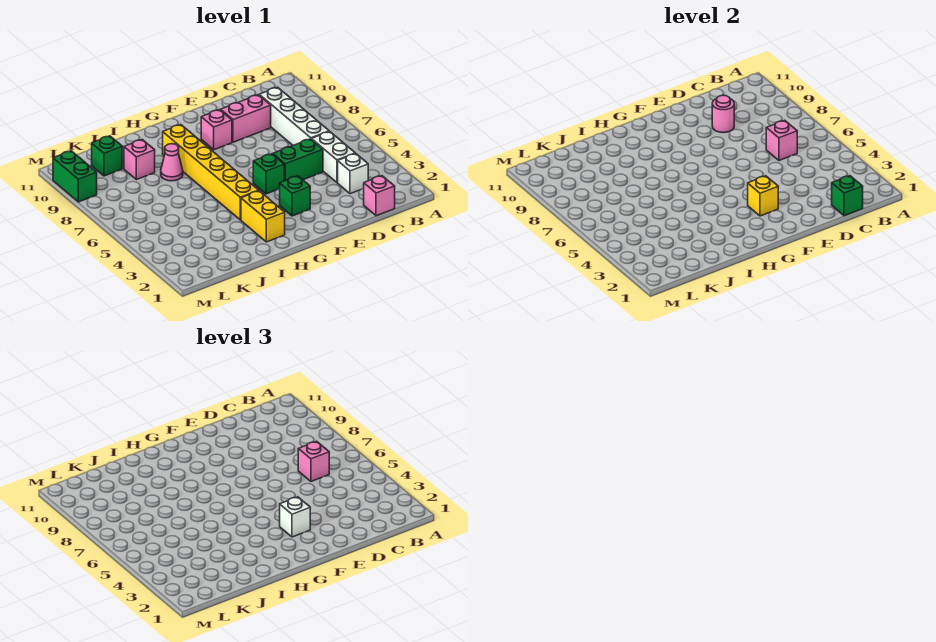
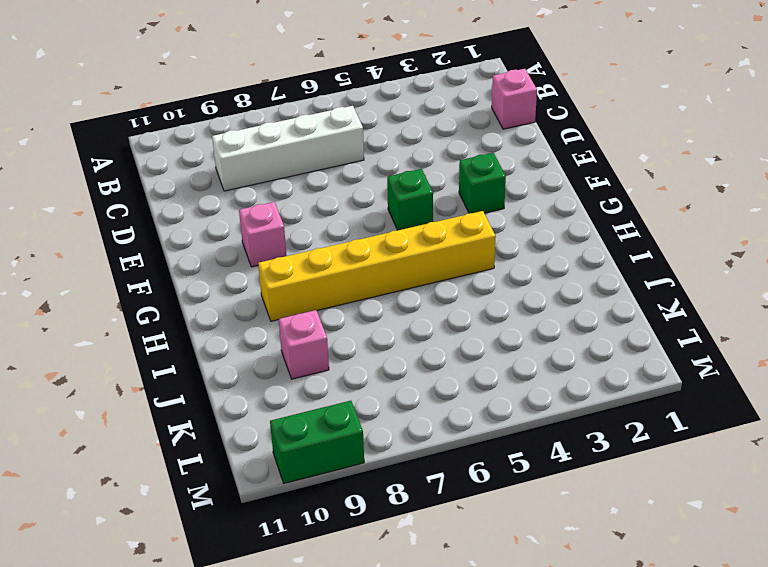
none -> white 1x1 brick [338,154,368,194]
none -> white 1x2 brick [311,131,355,183]
none -> green 1x2 brick [273,139,323,181]

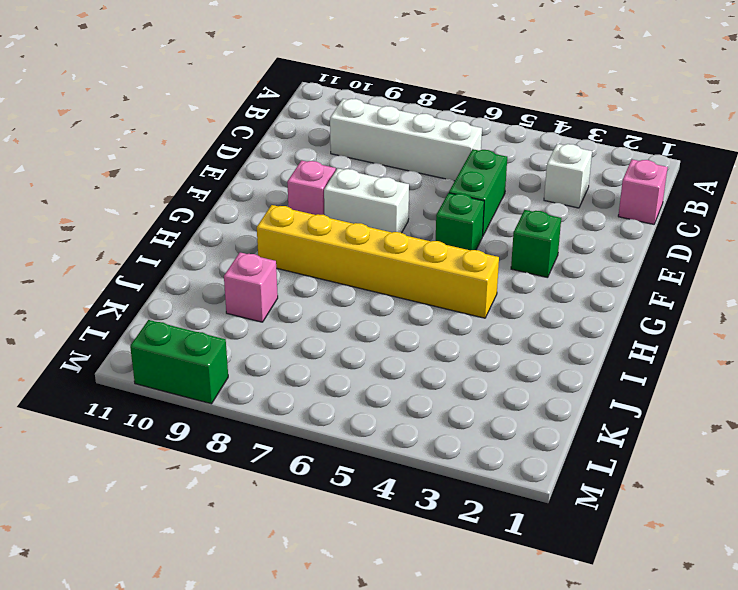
white 1x2 brick [324,168,409,233] -> white 1x2 brick moved to [311,131,355,183]
none -> pink 1x2 brick [221,95,271,142]
none -> yellow 1x2 brick [241,191,285,242]
none -> pink 1x1 cone [161,144,183,181]

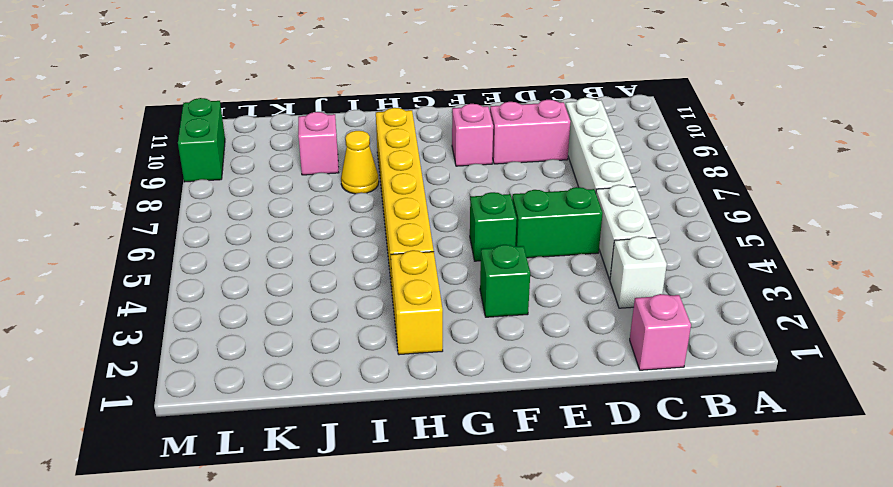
yellow 1x1 cone [341,131,379,194] -> pink 1x1 cone [161,144,183,181]
none -> green 1x1 brick [92,136,122,176]
none -> green 1x1 brick [832,176,863,216]
none -> pink 1x1 brick [766,120,797,160]

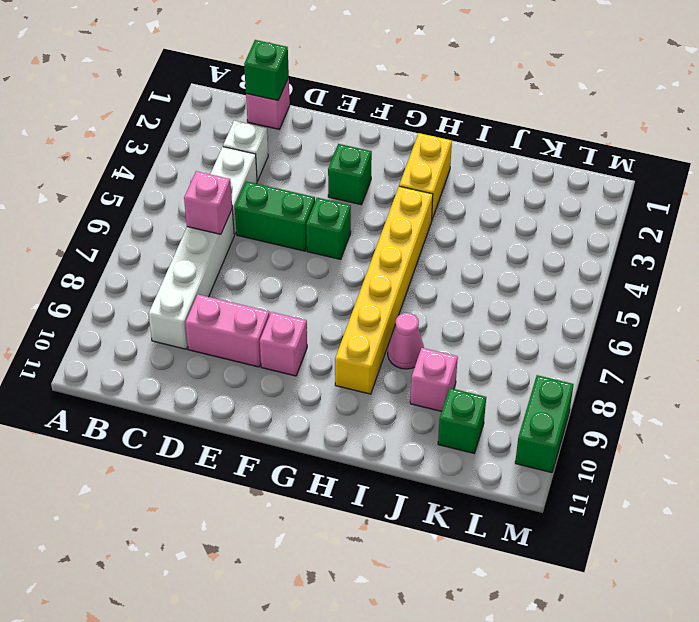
none -> pink 1x1 round brick [712,95,734,133]
none -> yellow 1x1 brick [748,176,778,216]
none -> pink 1x1 brick [298,441,329,481]

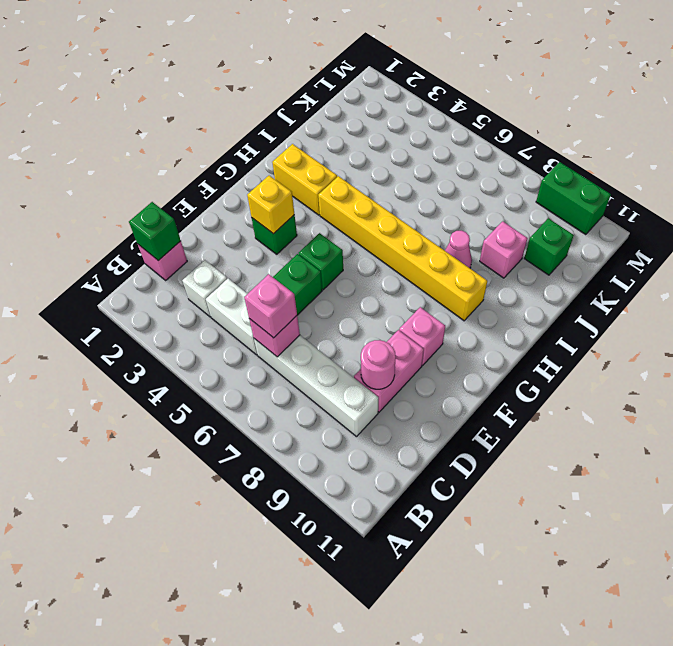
none -> white 1x1 brick [280,497,310,537]

